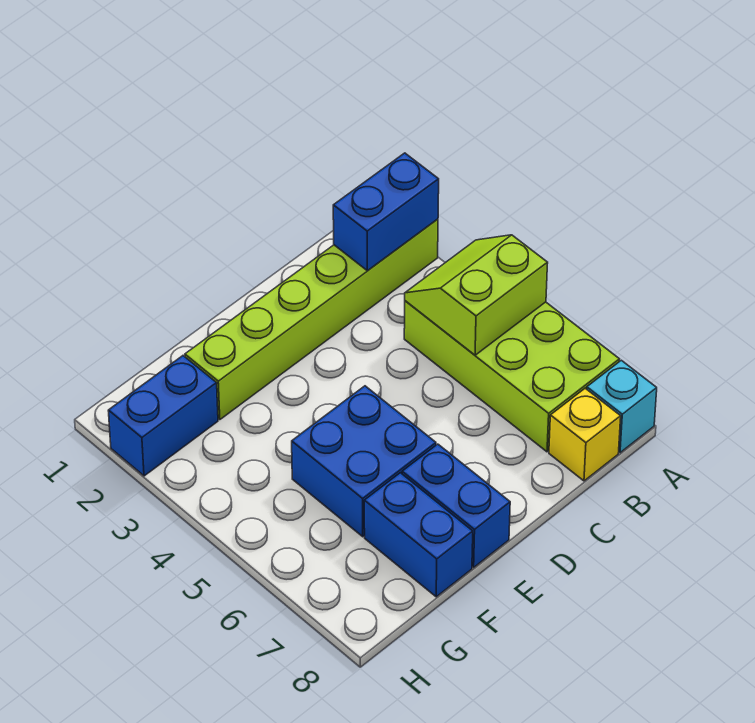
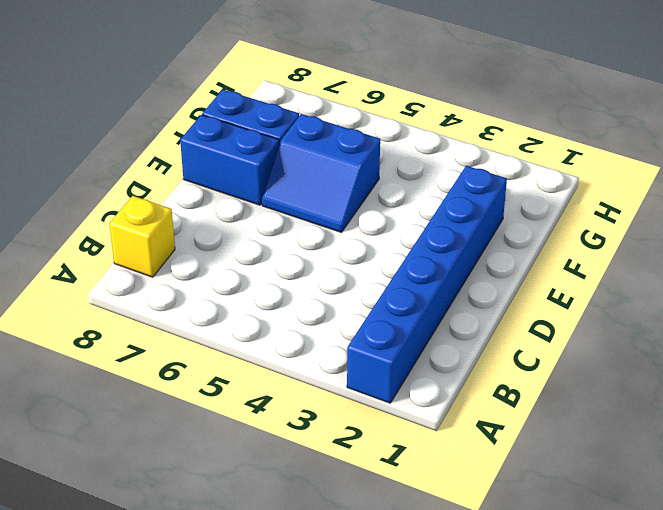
blue 1x6 brick [347,166,507,403] -> lime 1x6 brick [185,219,438,420]
blue 2x2 slope [262,114,380,232] -> blue 2x2 brick [292,386,436,537]
none -> lime 2x4 brick [404,301,619,452]
none -> cyan 1x1 brick [587,360,657,453]

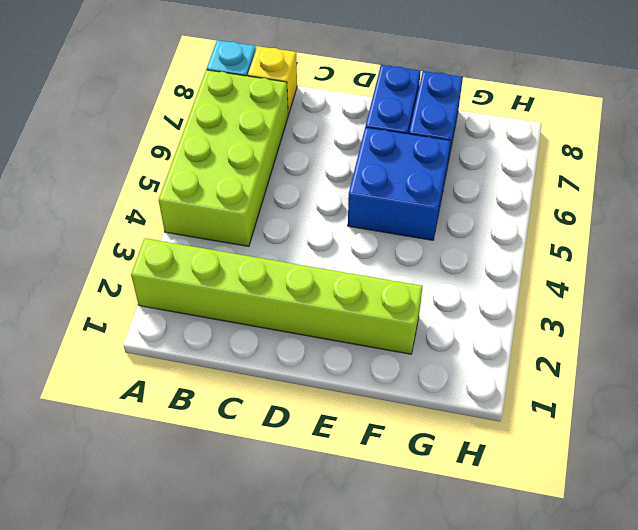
none -> blue 1x2 brick [108,356,218,476]
none -> blue 1x2 brick [333,153,439,271]

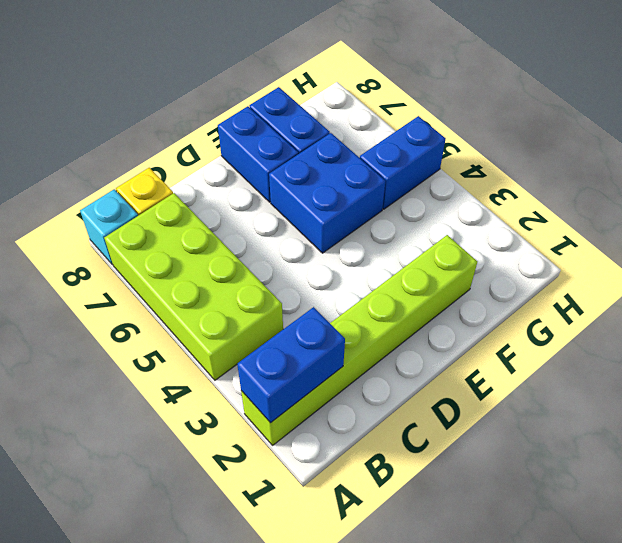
blue 1x2 brick [360,116,445,209] -> blue 1x2 brick moved to [108,356,218,476]
none -> lime 2x2 slope [405,235,548,355]

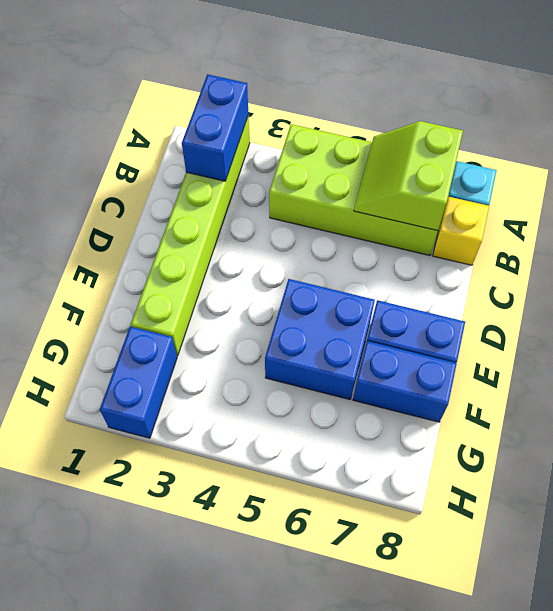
lime 2x2 slope [354,121,463,231] -> lime 2x2 slope moved to [405,235,548,355]

